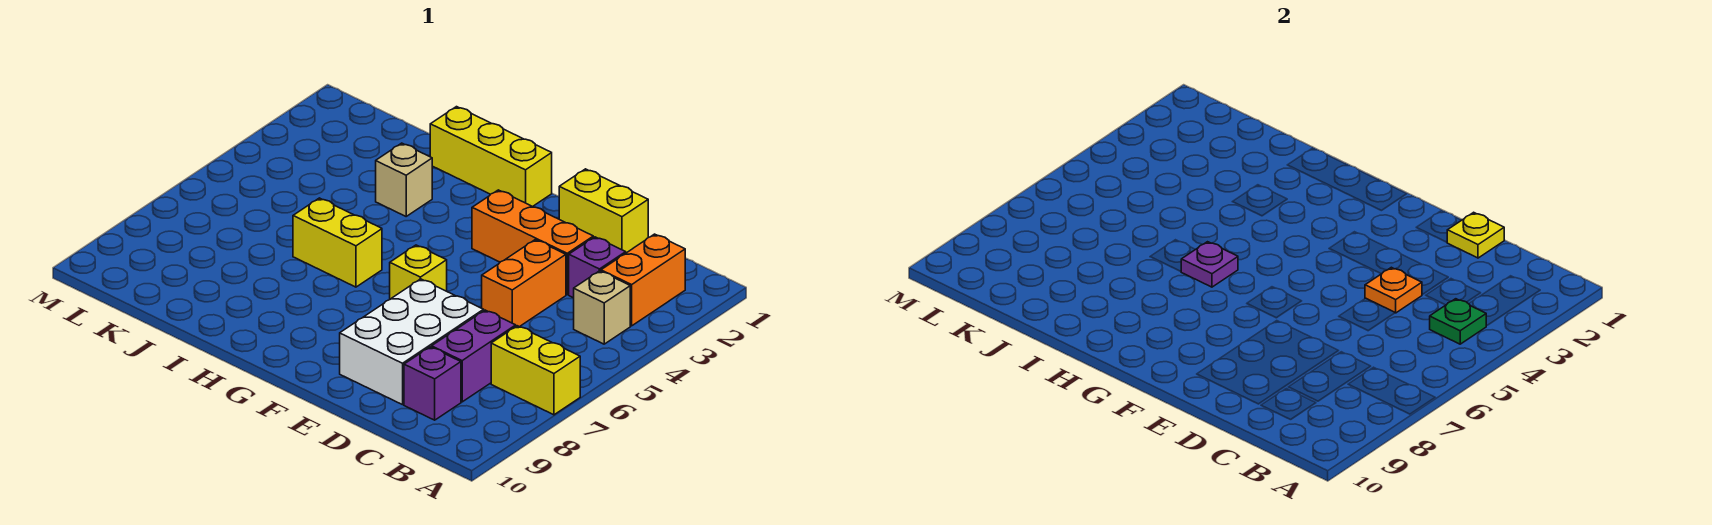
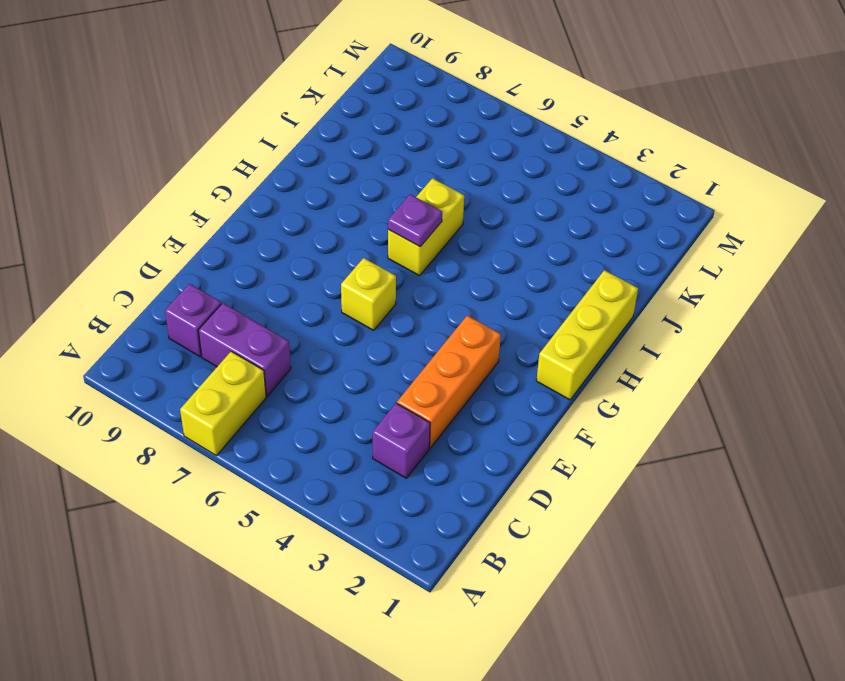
none -> orange 1x2 brick [601,234,685,326]
none -> tan 1x1 brick [574,271,630,344]
none -> yellow 1x2 brick [559,169,648,253]

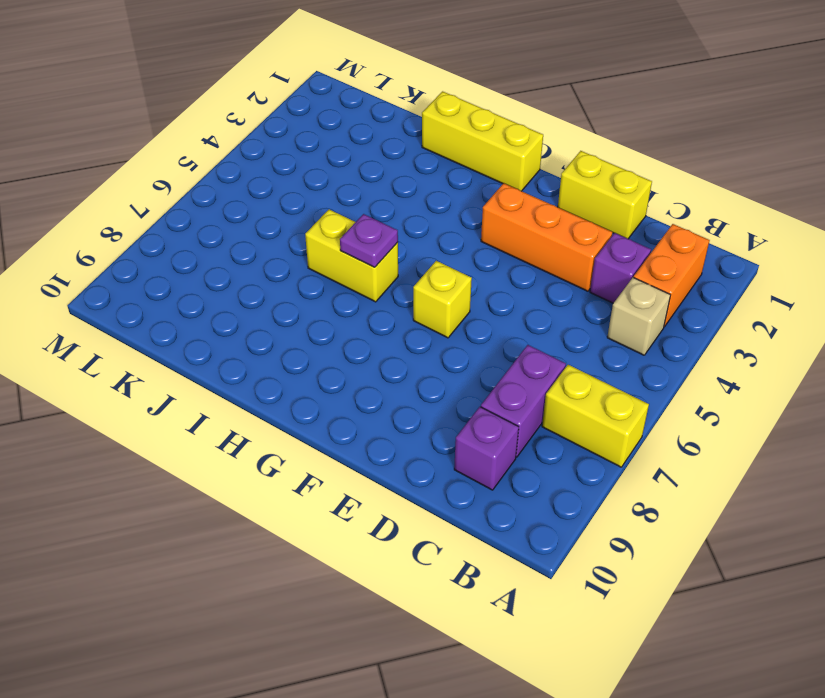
none -> orange 1x2 brick [482,240,566,327]
none -> white 2x3 brick [340,279,484,405]
none -> tan 1x1 brick [376,143,432,216]

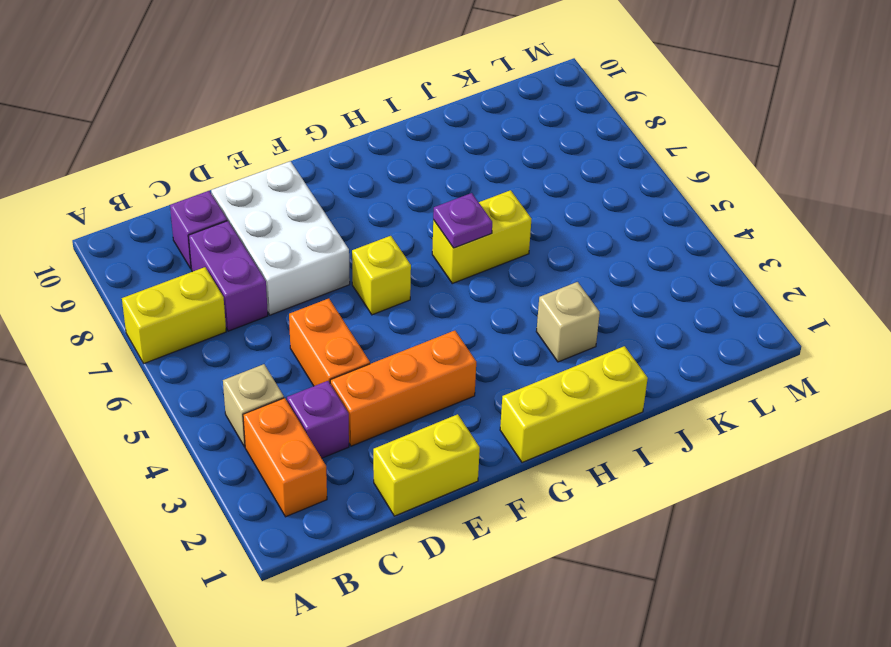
none -> green 1x1 plate [1430,299,1486,344]
none -> yellow 1x1 plate [1447,212,1504,258]
none -> orange 1x1 plate [1365,267,1422,313]

